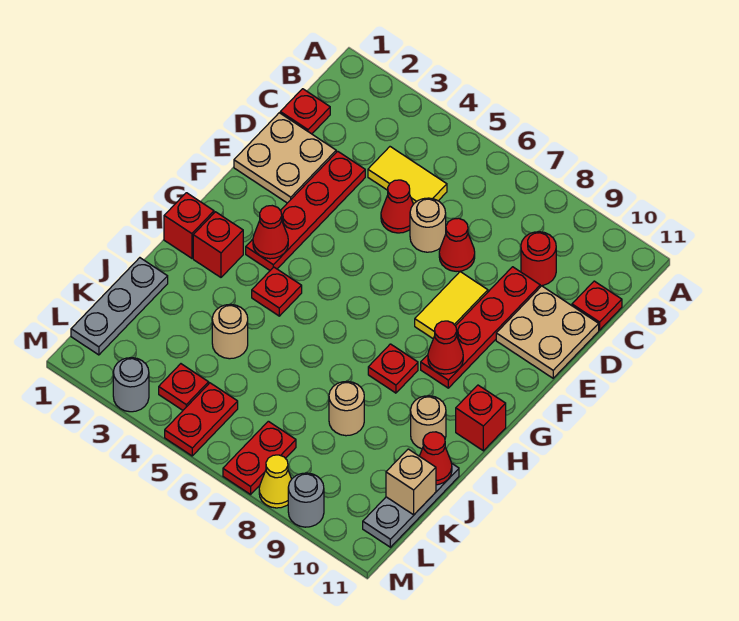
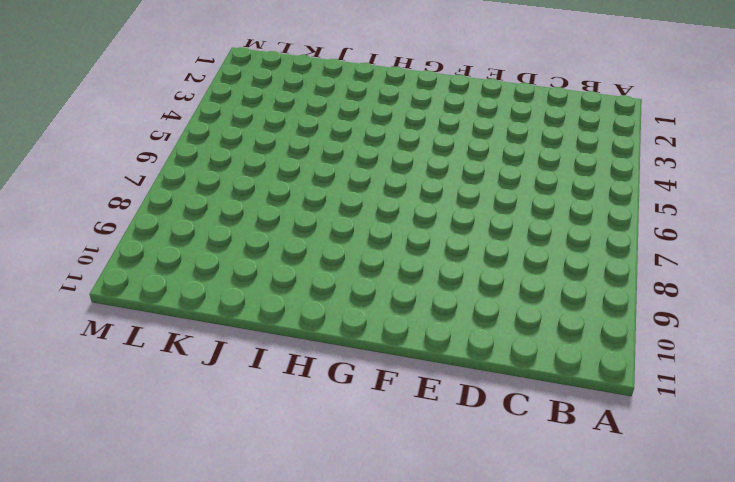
none -> red 1x1 plate [280,89,330,134]
none -> yellow 1x2 tile [368,147,447,204]
none -> red 1x1 round brick [521,232,556,286]
none -> red 1x1 plate [572,281,622,330]

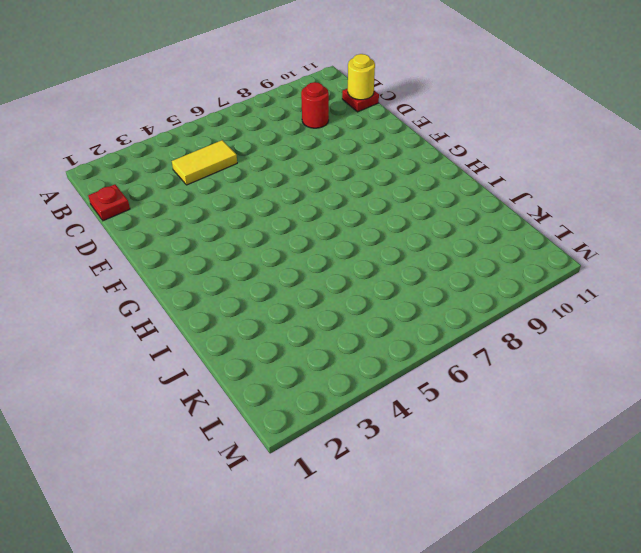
yellow 1x1 round brick [348,54,375,100] -> none
none -> tan 2x2 plate [234,113,336,203]
none -> red 1x4 plate [246,151,365,270]
none -> red 1x1 cone [381,180,413,233]
none -> tan 1x1 round brick [410,198,446,252]

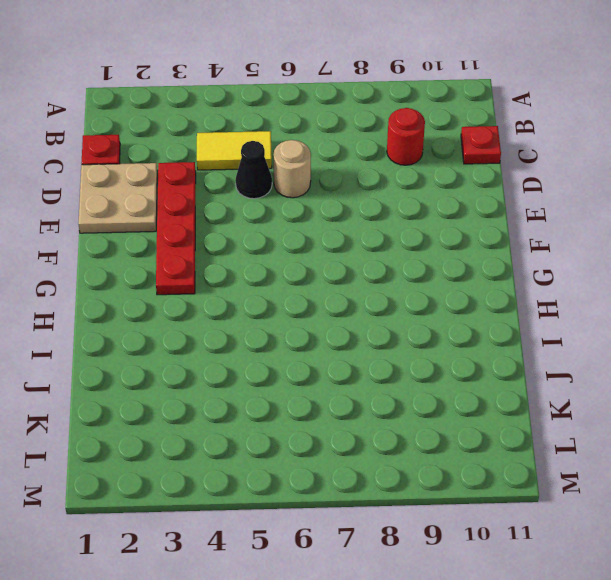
black 1x1 cone [236,141,272,199] -> red 1x1 cone [381,180,413,233]
none -> red 1x1 cone [439,218,475,272]
none -> red 1x4 plate [421,267,540,388]
none -> tan 2x2 plate [496,286,599,378]
none -> yellow 1x2 tile [415,272,488,338]

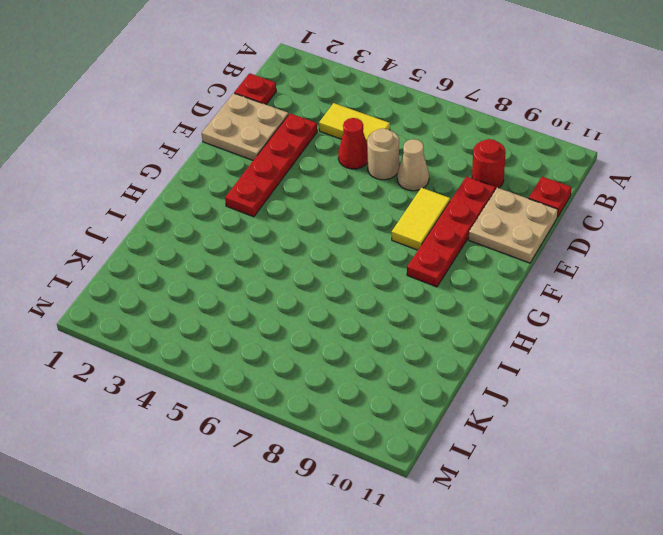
tan 1x1 cone [397,139,429,191] -> red 1x1 cone [439,218,475,272]
none -> red 1x1 brick [164,193,214,258]
none -> red 1x1 brick [193,212,243,277]
none -> red 1x1 plate [252,267,302,316]
none -> red 1x1 plate [368,344,418,393]

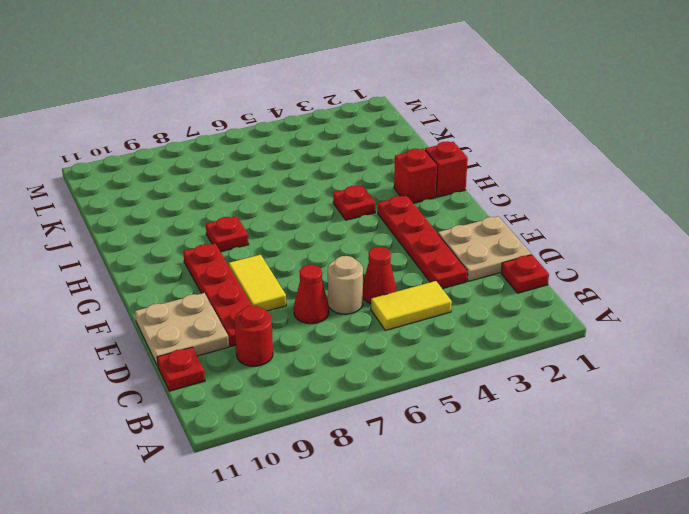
none -> red 1x1 brick [456,385,506,451]
none -> tan 1x1 round brick [411,396,446,449]
none -> grey 1x3 plate [71,258,168,355]
none -> tan 1x1 round brick [212,304,248,359]

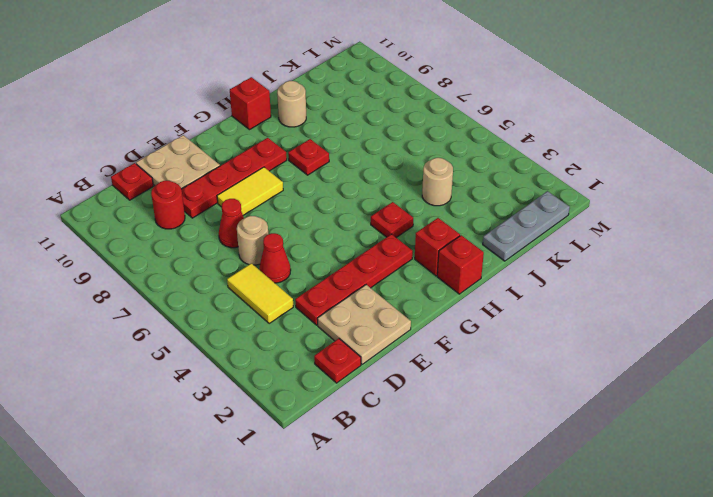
none -> tan 1x1 round brick [329,381,364,436]
none -> grey 1x3 plate [363,464,459,547]
none -> red 1x1 plate [159,364,209,410]
none -> red 1x2 plate [165,383,238,456]

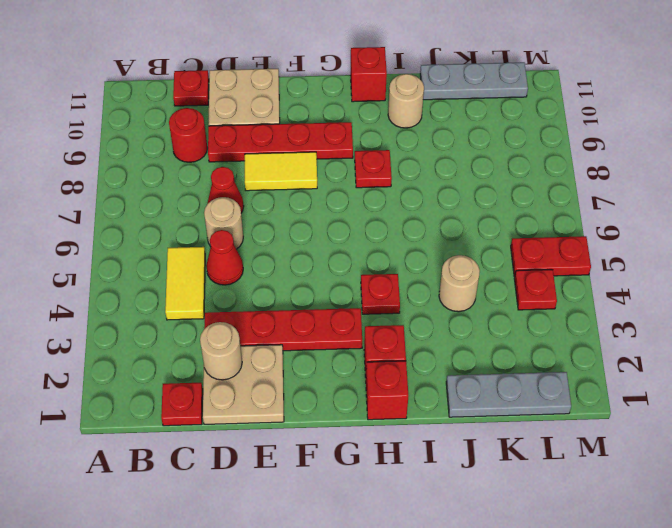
tan 1x1 round brick [200,322,242,380] -> tan 1x1 round brick moved to [329,381,364,436]
none -> red 1x2 plate [223,421,296,494]
none -> grey 1x1 round brick [113,358,149,412]
none -> yellow 1x1 cone [259,455,292,508]
none -> grey 1x1 round brick [288,473,324,527]

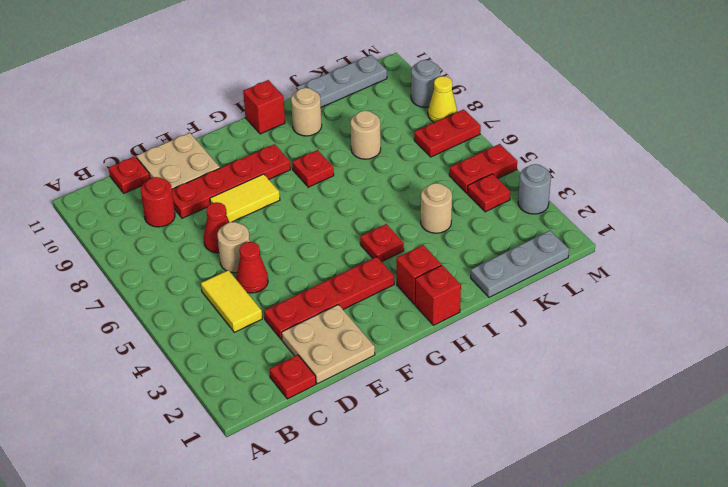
none -> red 1x1 cone [253,206,288,259]
none -> red 1x1 cone [428,321,463,374]
none -> red 1x1 cone [420,432,452,485]
none -> tan 1x1 brick [386,449,436,515]

